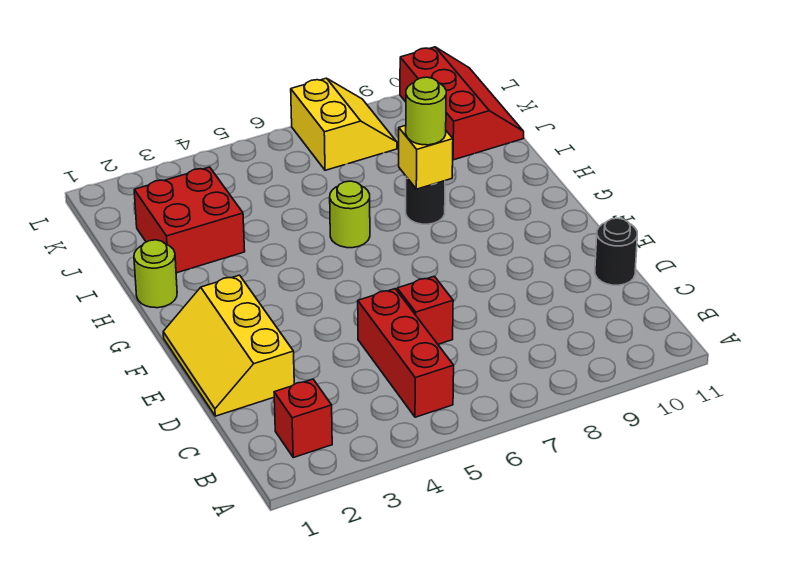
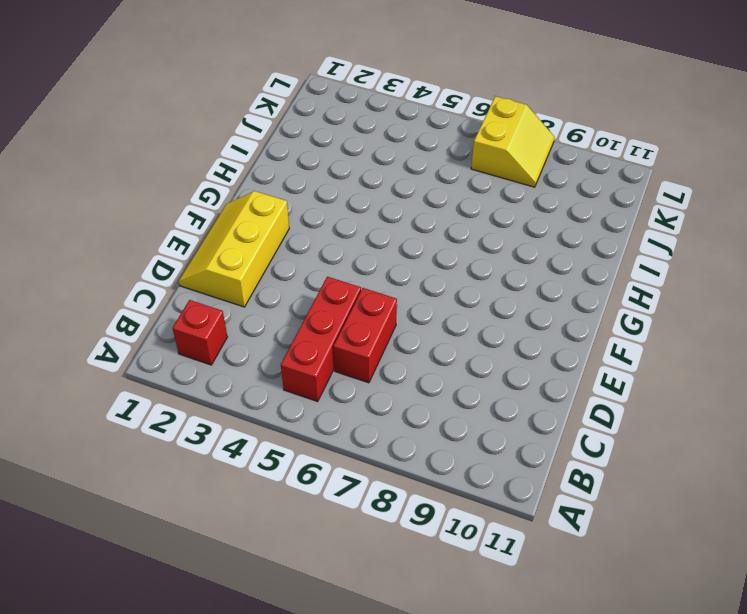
red 1x2 brick [334,288,397,383] -> red 1x1 brick [397,276,453,344]
none -> black 1x1 round brick [595,218,637,285]
none -> lime 1x1 round brick [134,240,177,308]
none -> lime 1x1 round brick [330,181,370,248]

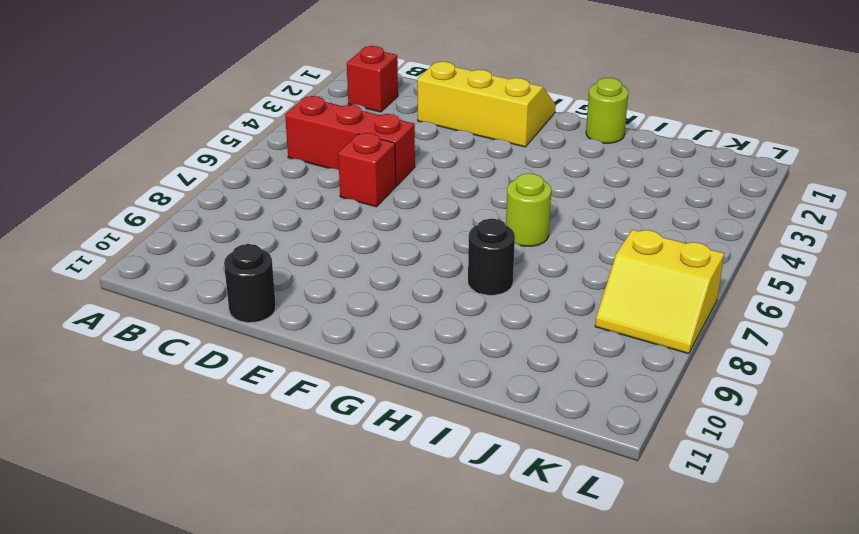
none -> red 2x2 brick [134,167,245,273]
none -> red 2x3 slope [400,47,524,160]
none -> yellow 1x1 brick [399,125,453,189]

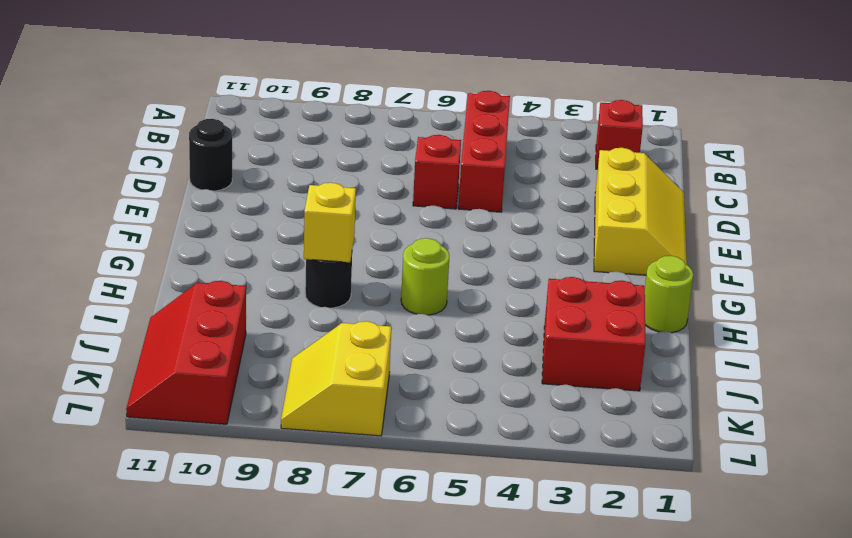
none -> lime 1x1 round brick [406,77,446,145]

